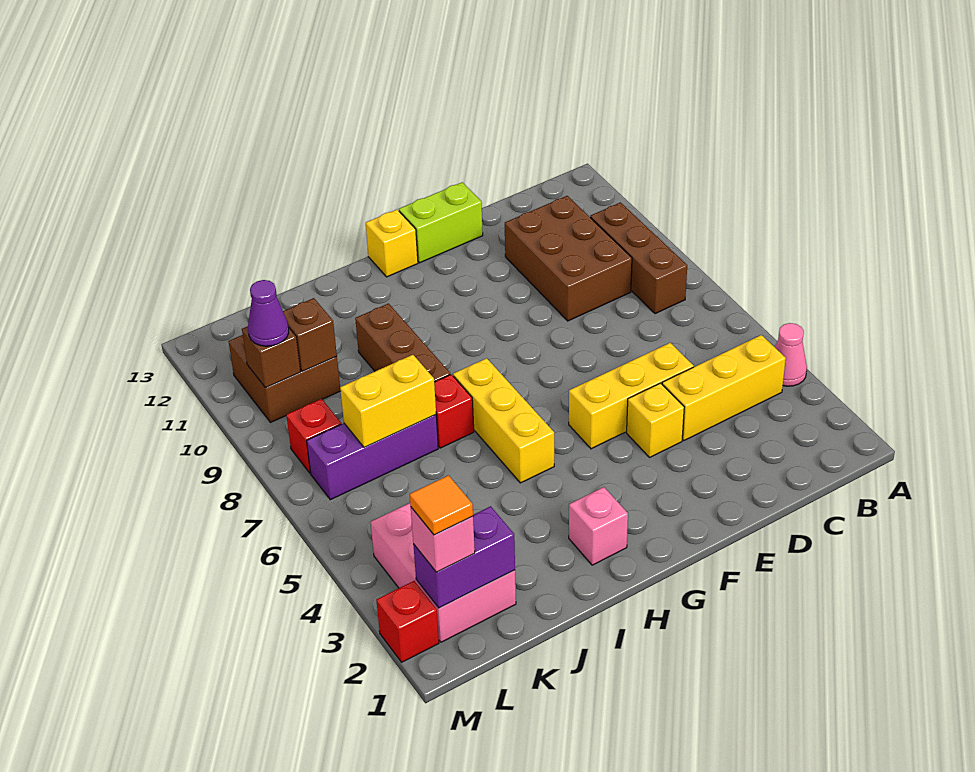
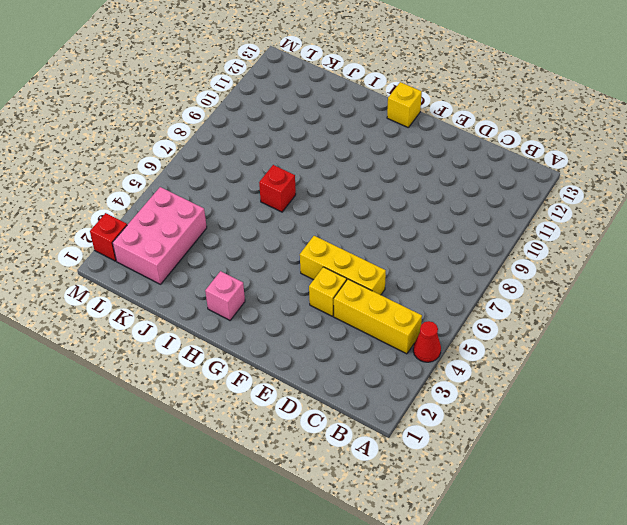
red 1x1 cone [413,321,441,362] -> pink 1x1 cone [775,323,807,386]
none -> brown 1x3 brick [590,203,687,314]
none -> brown 2x3 brick [505,196,632,321]
none -> lime 1x2 brick [399,182,483,263]

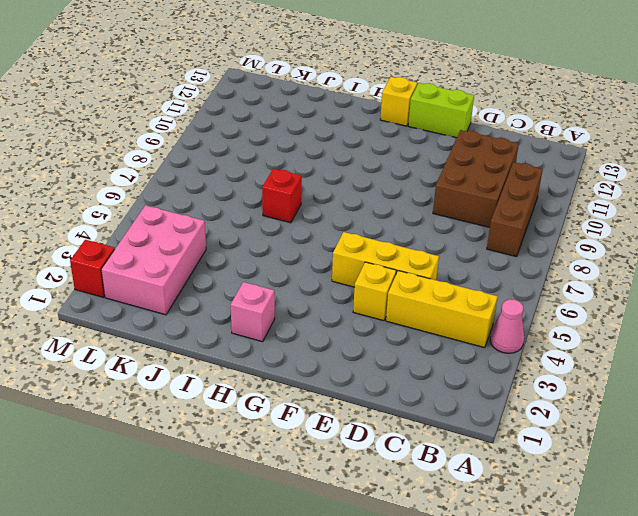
none -> yellow 1x3 brick [453,358,554,483]
none -> brown 1x3 brick [355,303,450,382]
none -> purple 1x3 brick [307,415,438,500]

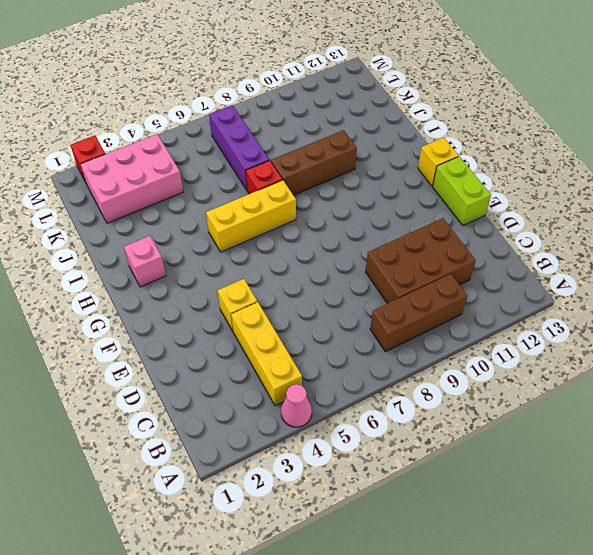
none -> yellow 1x3 brick [569,343,694,449]
none -> brown 2x2 brick [229,335,341,423]
none -> red 1x1 brick [286,399,341,473]

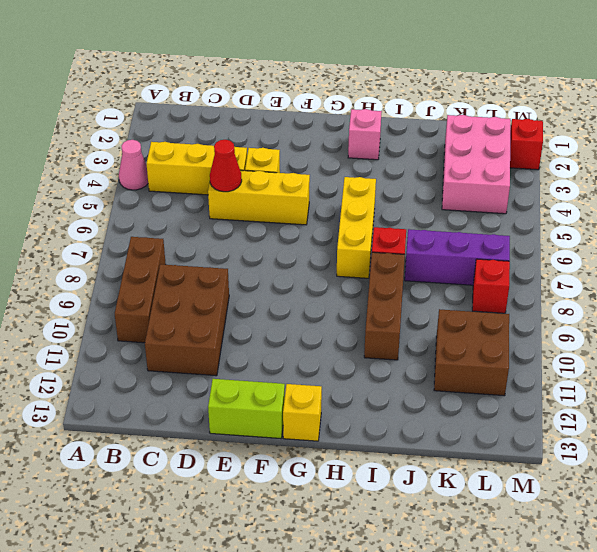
red 1x1 cone [210,140,242,192] -> none
none -> yellow 1x2 brick [340,355,436,448]
none -> purple 1x2 brick [413,506,515,608]
none -> brown 1x1 brick [283,298,337,371]

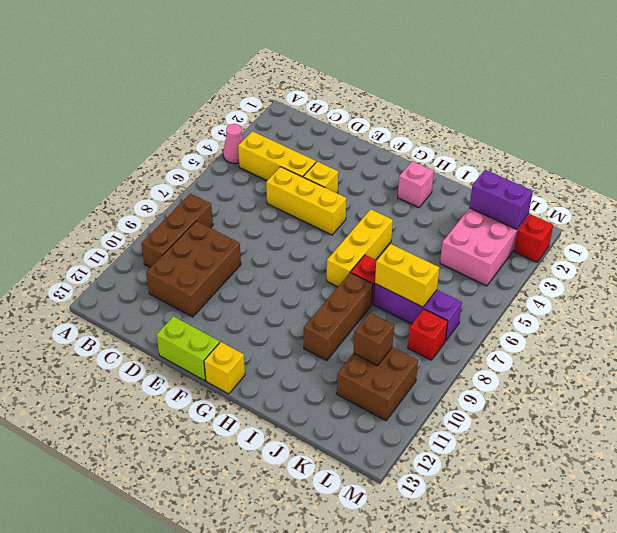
none -> brown 1x1 brick [242,326,300,388]
none -> pink 1x1 brick [411,508,475,572]
none -> purple 1x1 cone [248,280,289,346]

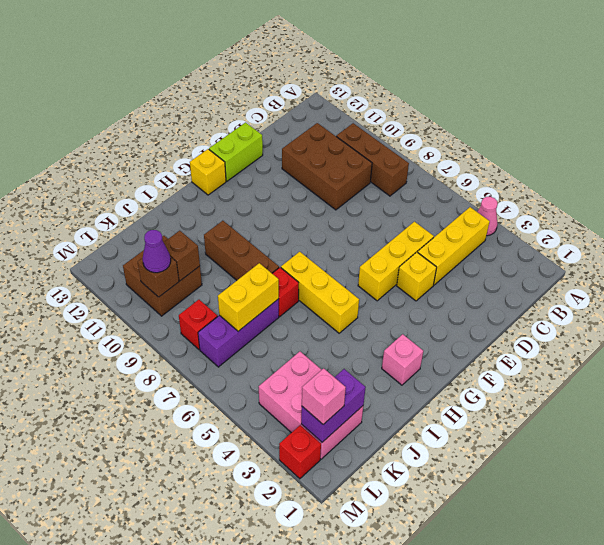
none -> orange 1x1 tile [410,475,473,535]

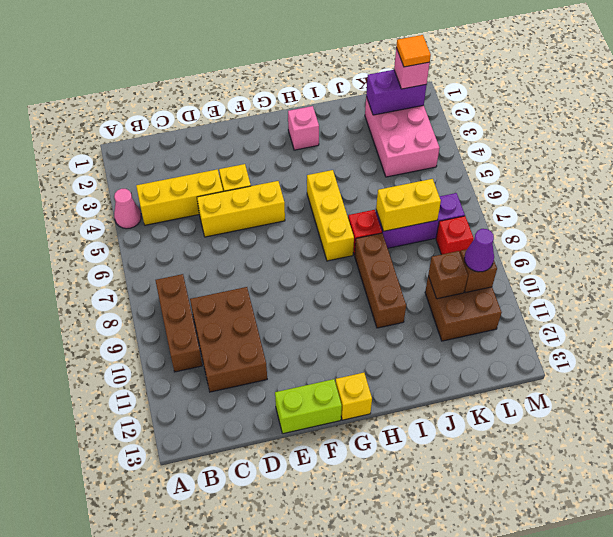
none -> red 1x1 brick [376,581,439,662]

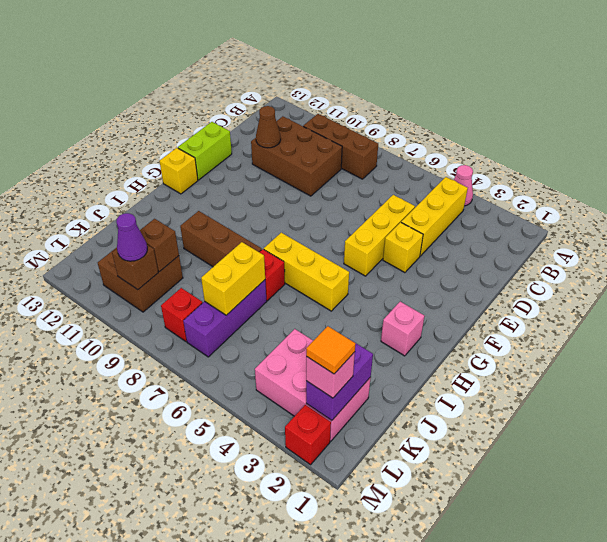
brown 1x1 cone [256,106,281,148] -> none

